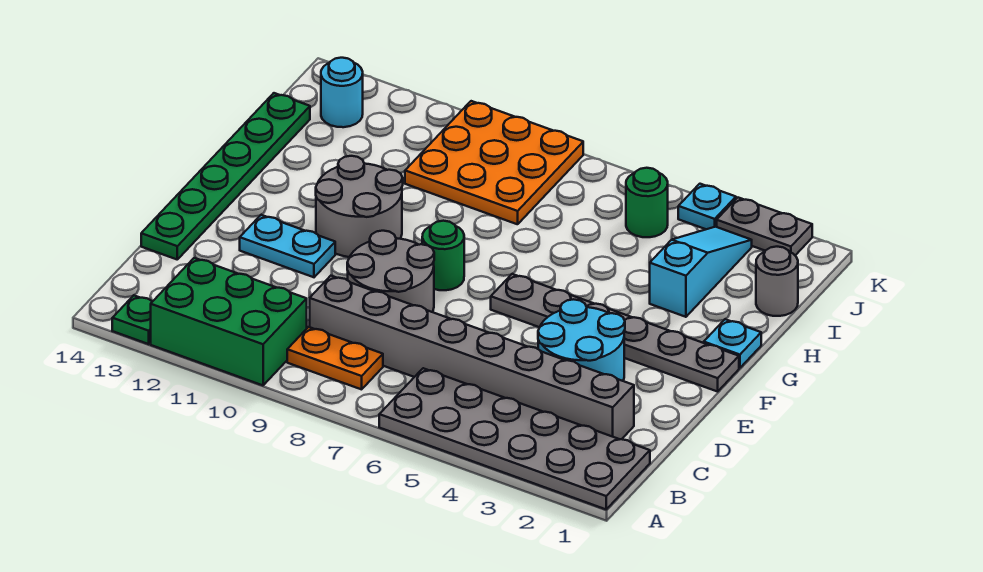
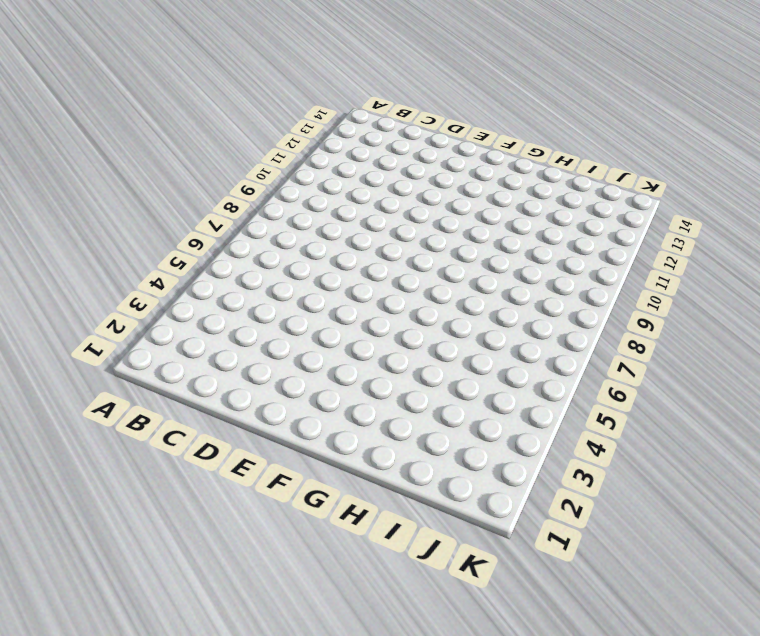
none -> grey 2x6 plate [379,368,650,509]
none -> green 2x3 brick [151,258,307,385]
none -> green 1x1 plate [112,295,153,344]

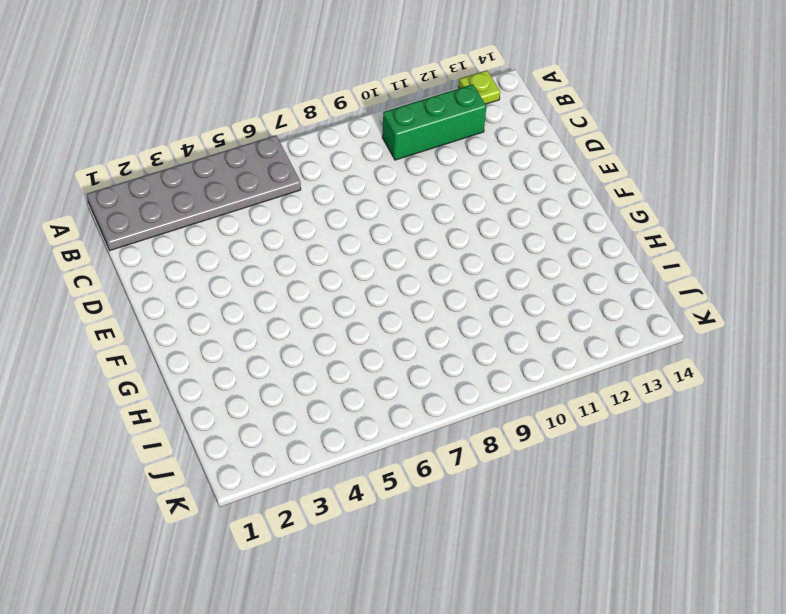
lime 1x1 plate [459,70,500,104] -> green 1x1 plate [112,295,153,344]
green 1x3 brick [382,84,486,160] -> green 2x3 brick [151,258,307,385]
none -> orange 1x2 plate [287,327,383,389]
none -> grey 1x8 brick [310,276,634,439]
none -> cyan 2x2 round brick [538,299,625,381]

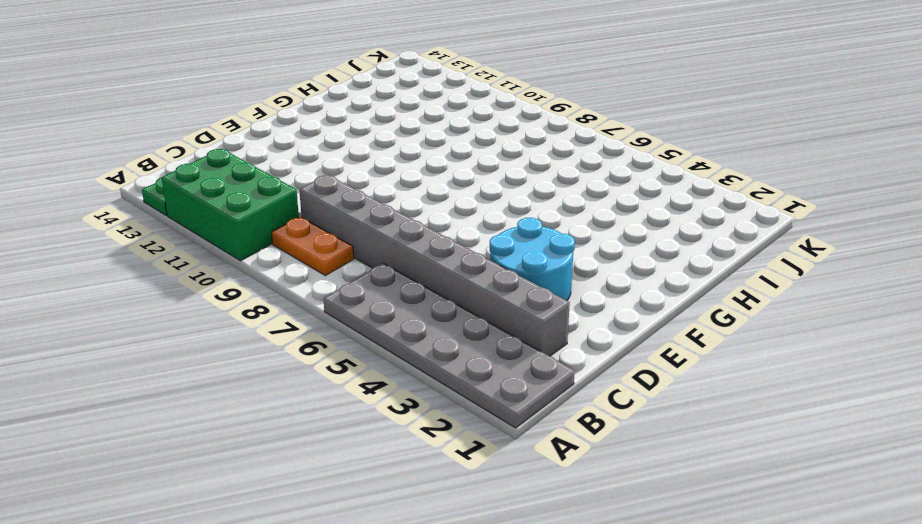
none -> grey 2x2 round brick [347,231,434,312]
none -> green 1x6 plate [141,93,310,259]
none -> cyan 1x2 plate [240,215,335,277]

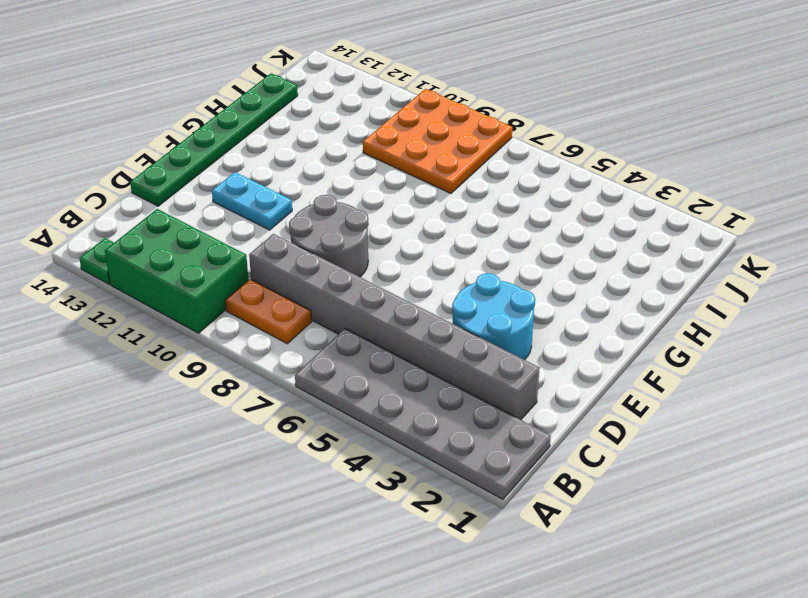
none -> grey 1x6 plate [491,274,739,392]
none -> green 1x1 round brick [422,221,464,290]
none -> grey 2x2 round brick [316,156,403,257]

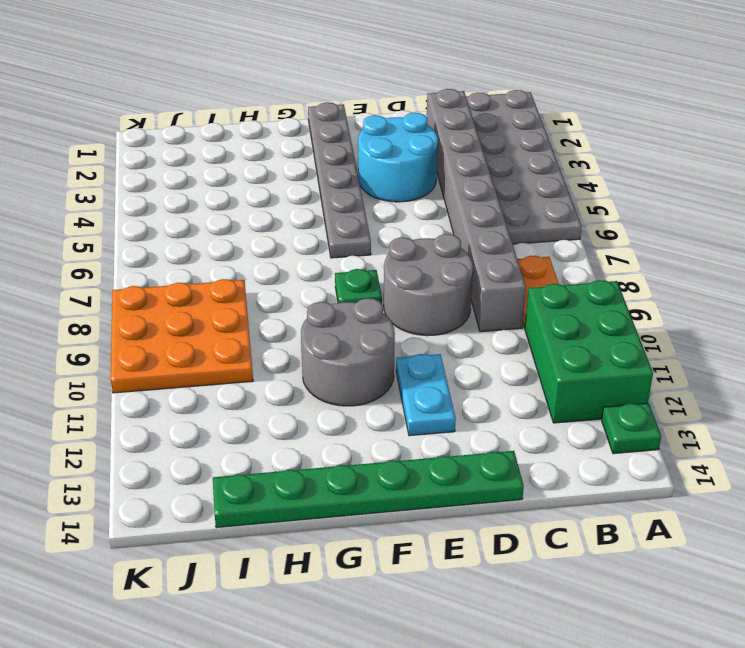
green 1x1 plate [335,269,382,304] -> green 1x1 round brick [422,221,464,290]
none -> cyan 1x1 plate [704,319,761,368]
none -> cyan 1x3 slope [650,227,752,317]
none -> grey 1x1 round brick [756,247,798,316]

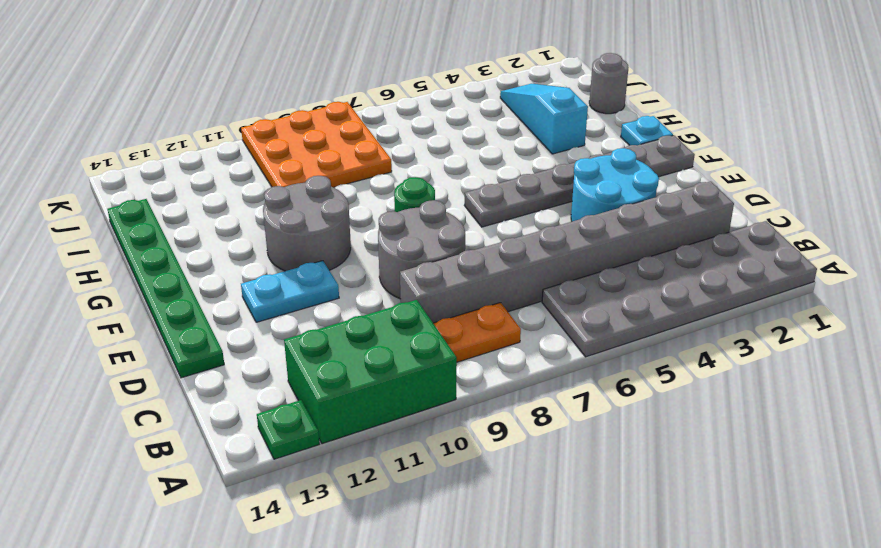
none -> green 1x1 round brick [626,168,668,237]
none -> cyan 1x1 round brick [321,58,363,127]
none -> grey 1x2 plate [717,198,812,255]

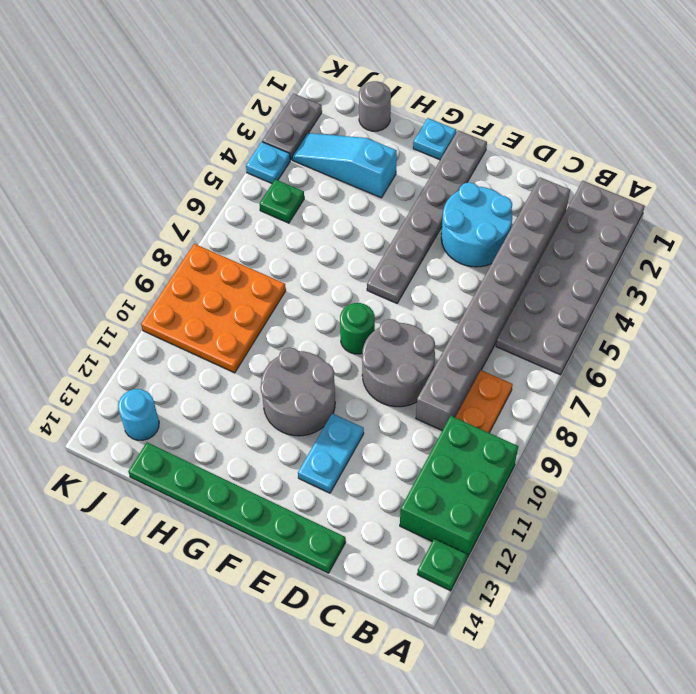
green 1x1 plate [260,179,304,223] -> green 1x1 round brick [626,168,668,237]

